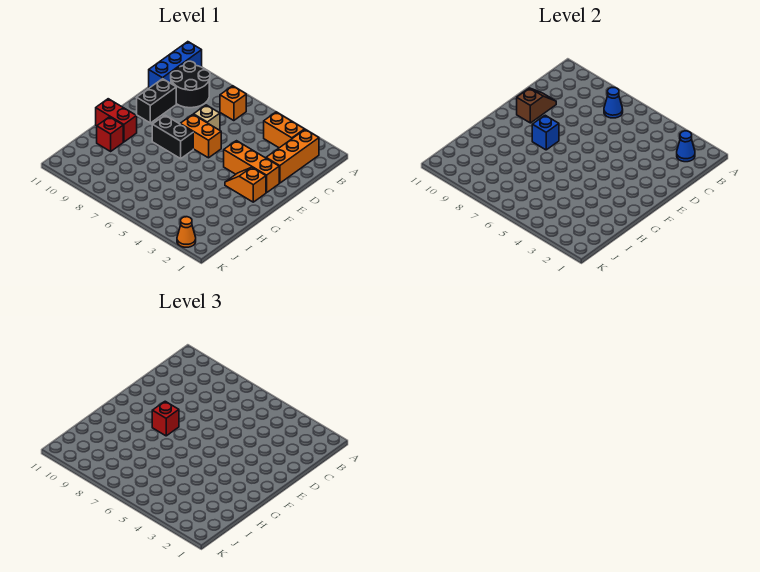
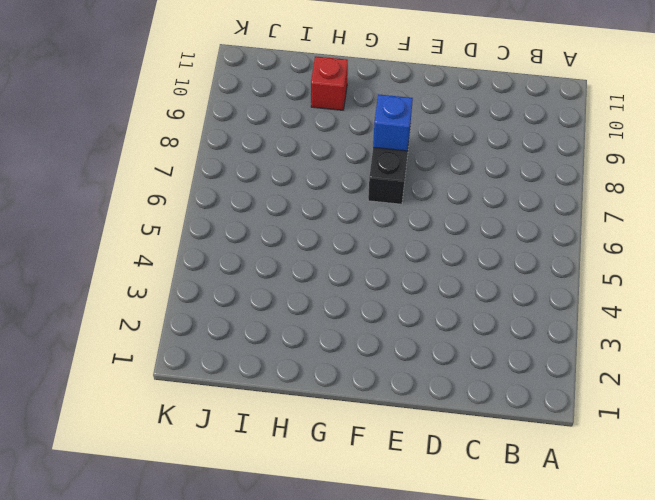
none -> blue 1x3 brick [149,42,202,88]
none -> orange 1x3 brick [266,129,319,183]
none -> orange 1x2 brick [264,112,305,148]

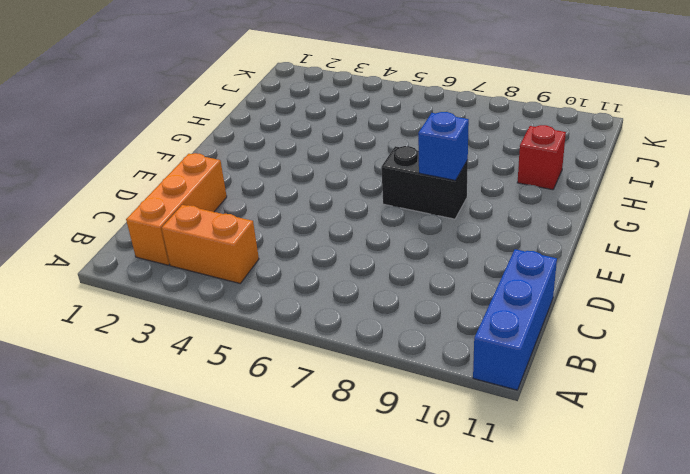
none -> orange 1x1 brick [220,86,246,121]
none -> black 2x2 round brick [171,61,210,108]
none -> tan 1x1 brick [193,105,220,130]

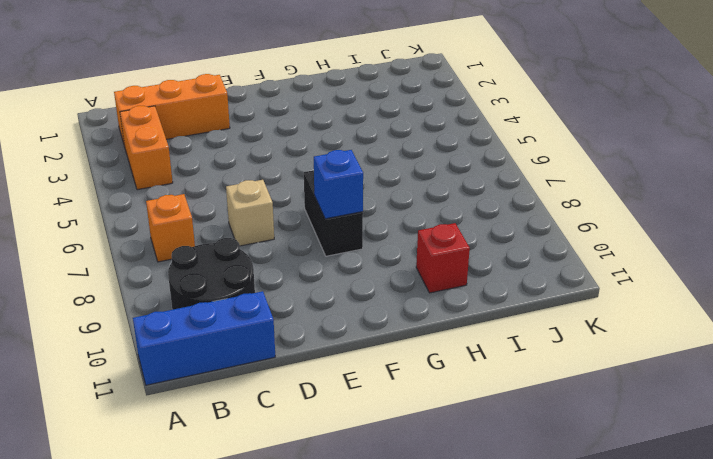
none -> black 1x2 brick [137,79,176,123]
none -> orange 1x3 brick [224,141,279,193]
none -> orange 1x2 brick [181,115,221,158]

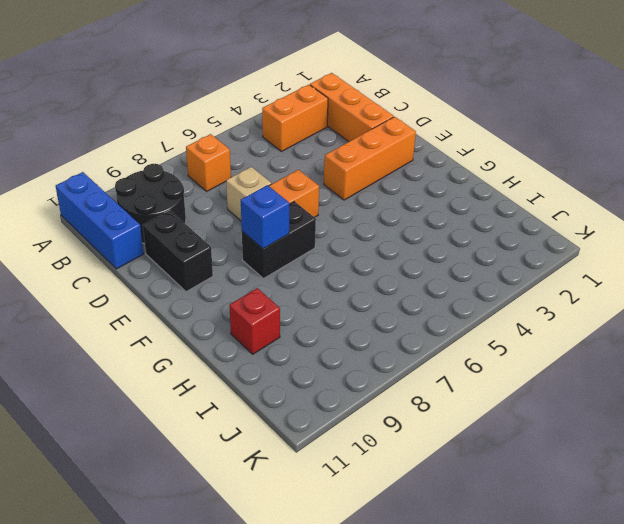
none -> orange 1x2 slope [225,167,266,202]
none -> red 1x2 brick [96,99,137,142]
none -> orange 1x1 cone [177,217,196,247]

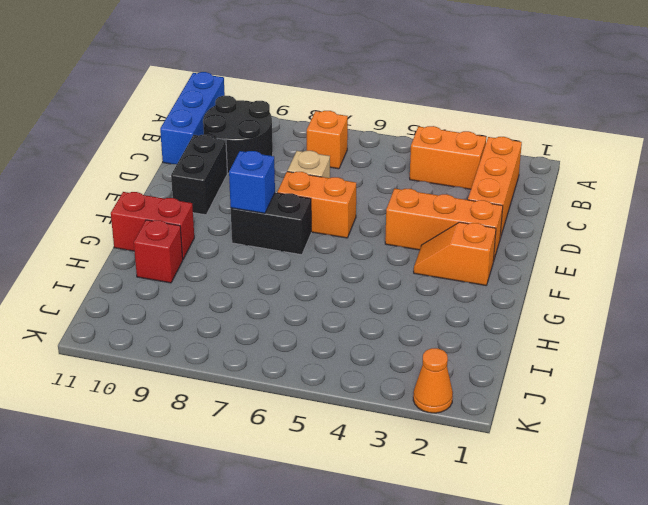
none -> blue 1x1 cone [677,131,695,162]
none -> blue 1x1 cone [604,87,623,118]
none -> brown 1x2 slope [517,88,556,123]

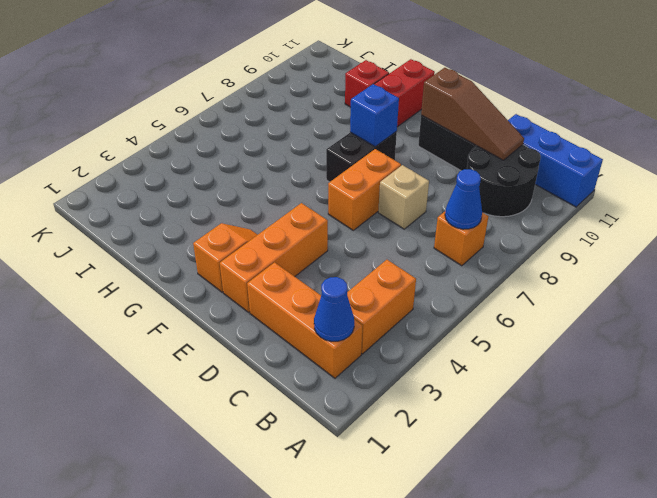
brown 1x3 slope [421,68,524,160] -> brown 1x2 slope [517,88,556,123]
none -> orange 1x1 cone [177,217,196,247]
none -> red 1x1 brick [152,401,179,436]

